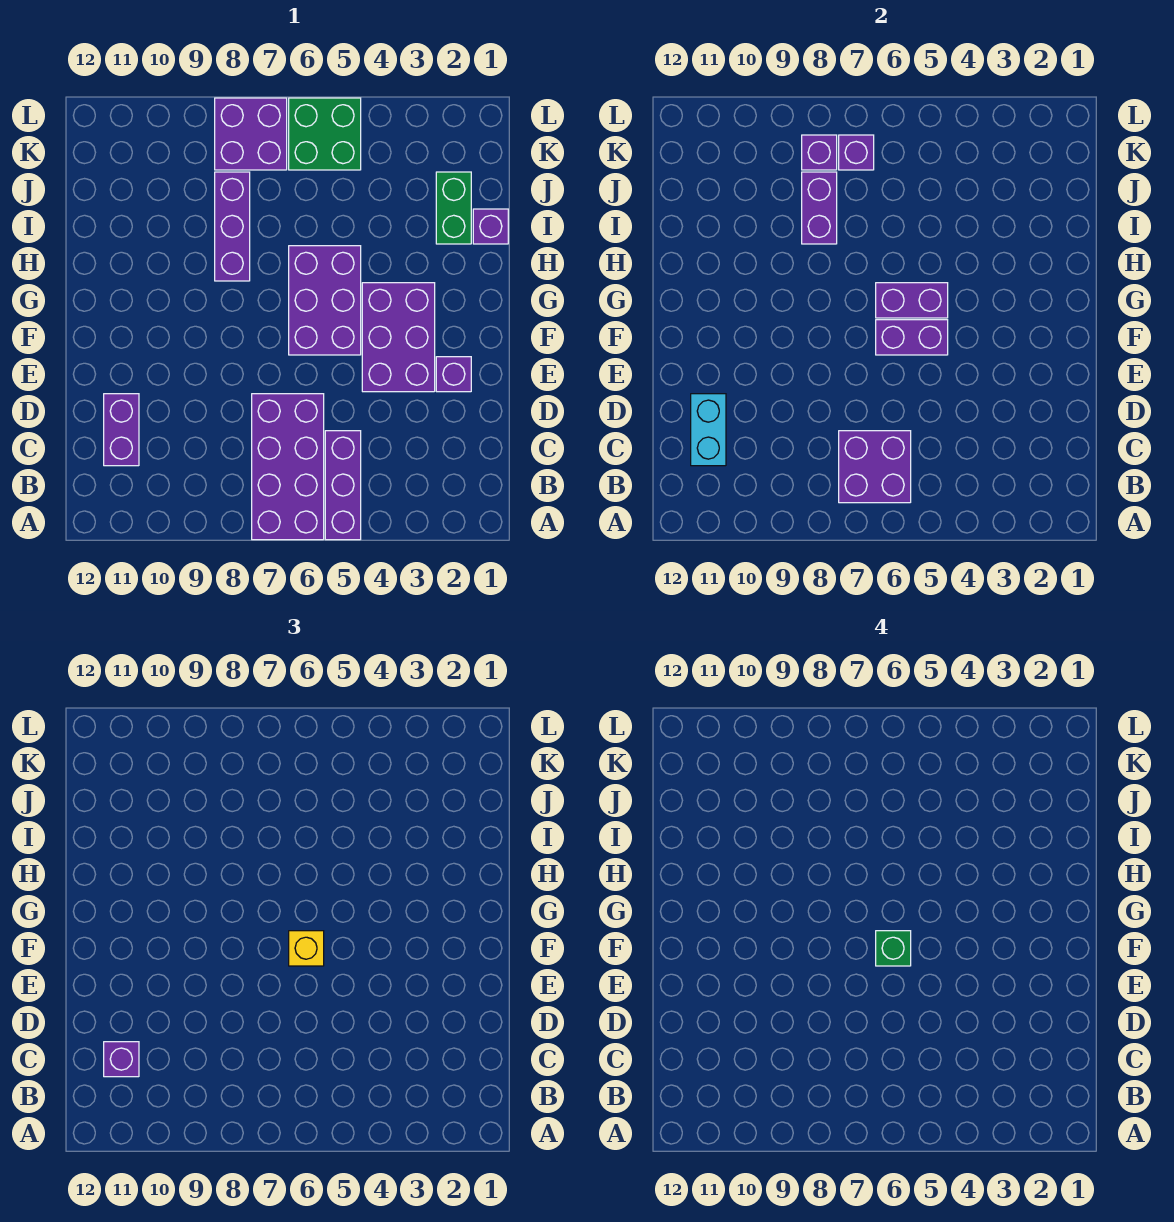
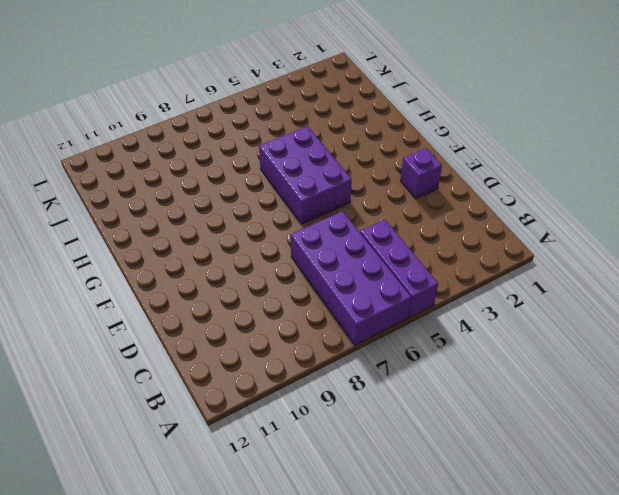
none -> purple 1x2 brick [104,394,139,466]
none -> purple 2x3 brick [362,283,435,392]
none -> purple 1x3 brick [215,172,250,281]

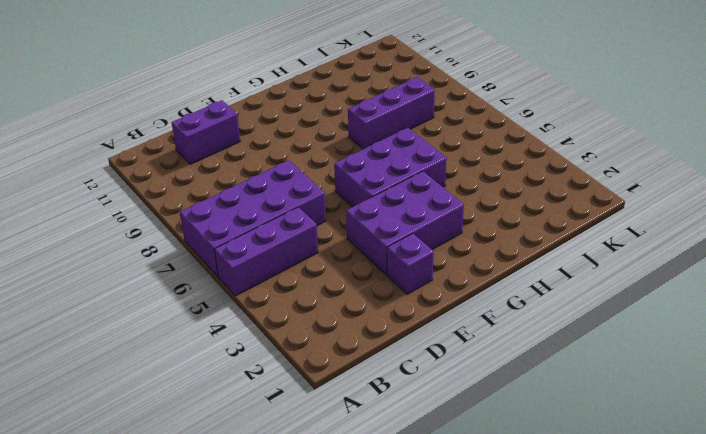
none -> purple 1x1 brick [473,209,508,244]
none -> green 1x2 brick [436,172,471,244]
none -> green 2x2 brick [289,98,361,170]

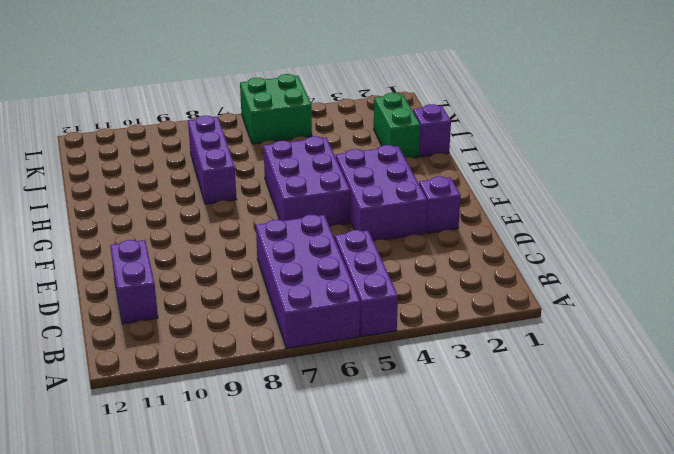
none -> purple 2x2 brick [215,98,287,170]
none -> purple 2x2 brick [839,431,911,503]
none -> cyan 1x2 brick [691,394,726,466]

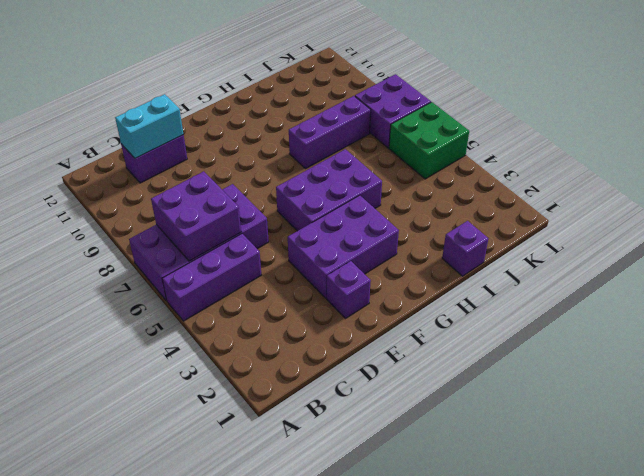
none -> green 1x2 brick [436,172,471,244]
none -> purple 1x2 brick [876,320,948,355]
none -> purple 1x2 brick [876,283,948,318]

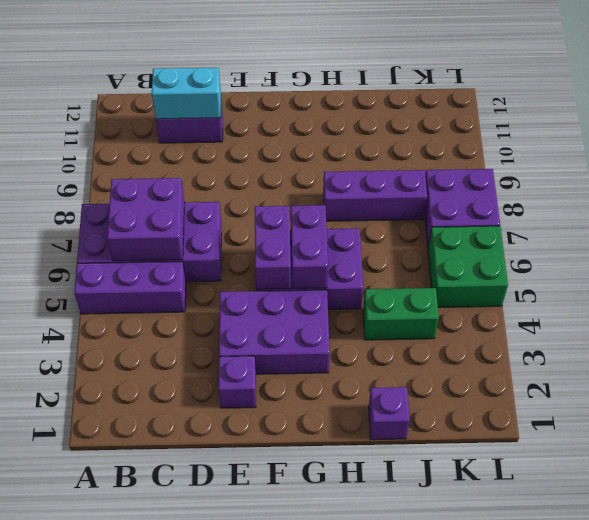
green 1x2 brick [363,288,439,340] -> green 1x2 brick moved to [436,172,471,244]
none -> purple 1x2 brick [802,172,837,244]
none -> purple 1x1 brick [839,135,874,170]
none -> purple 1x1 brick [802,135,837,170]

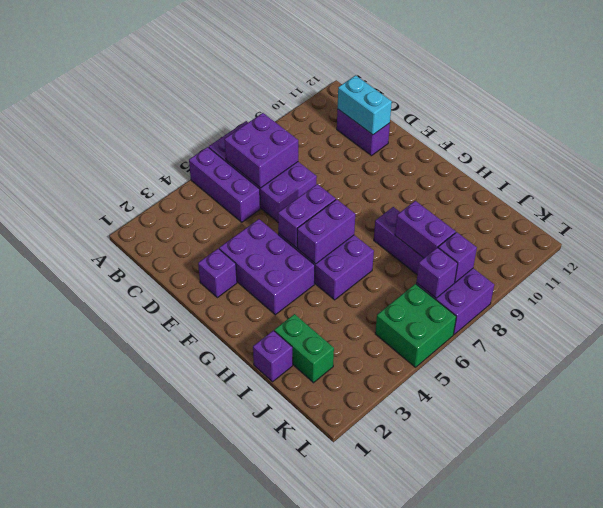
none -> purple 1x1 brick [104,1042,139,1077]
none -> yellow 1x1 brick [289,931,324,966]
none -> green 1x1 brick [876,931,911,966]

